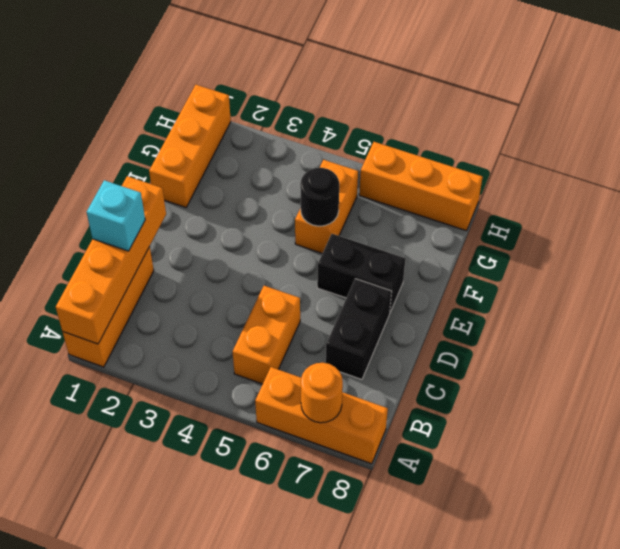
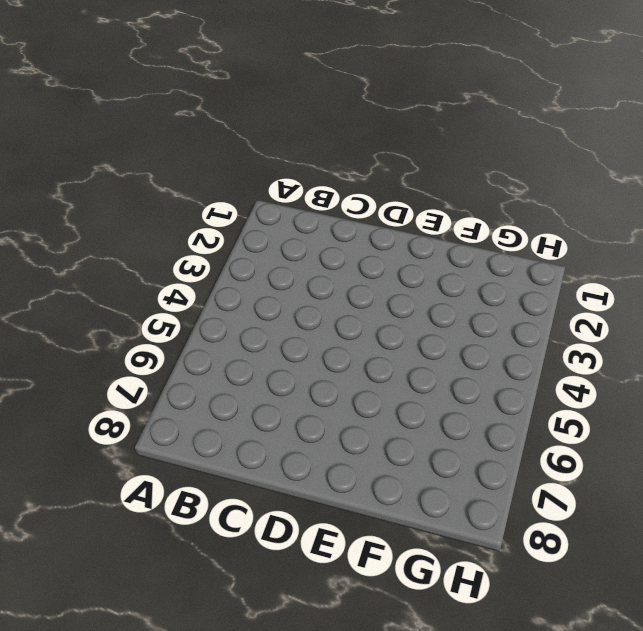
none -> orange 1x3 brick [63,247,154,367]
none -> orange 1x3 brick [255,367,388,464]
none -> orange 1x2 brick [233,286,300,384]

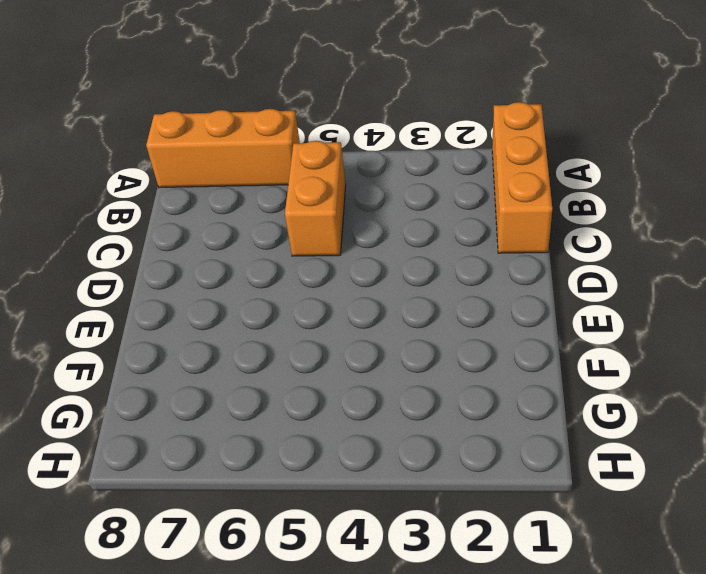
none -> black 1x2 brick [326,279,392,380]
none -> black 1x2 brick [317,234,406,312]
none -> orange 1x3 brick [149,85,231,207]

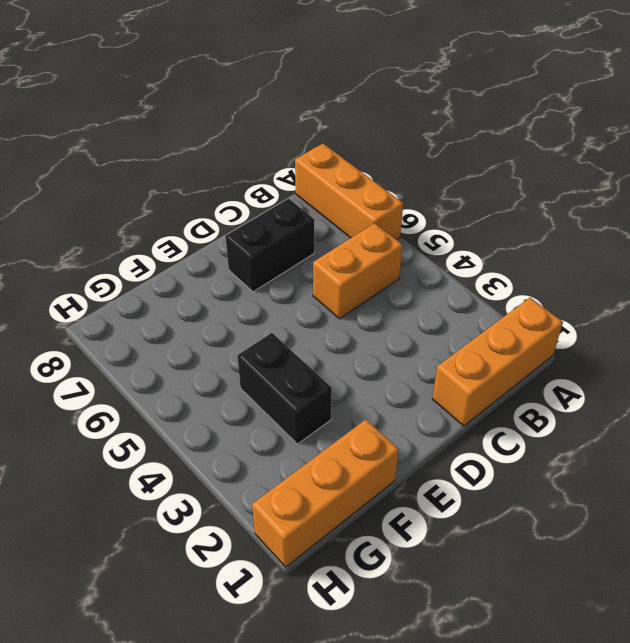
black 1x2 brick [237,333,332,444] -> black 1x2 brick moved to [317,234,406,312]
none -> orange 1x2 brick [295,160,358,253]
none -> orange 1x3 brick [359,142,482,231]
none -> orange 1x4 brick [56,176,166,344]

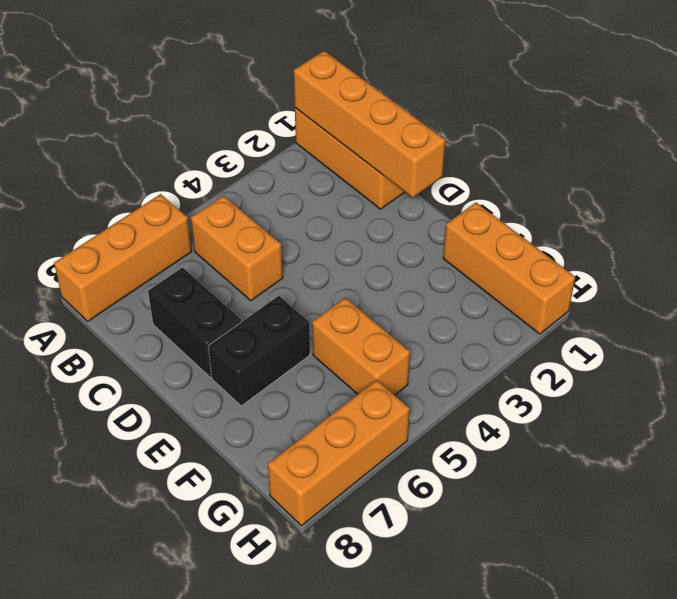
none -> orange 1x1 round brick [301,363,343,423]
none -> black 1x1 round brick [300,168,339,226]
none -> cyan 1x1 brick [87,180,145,251]

